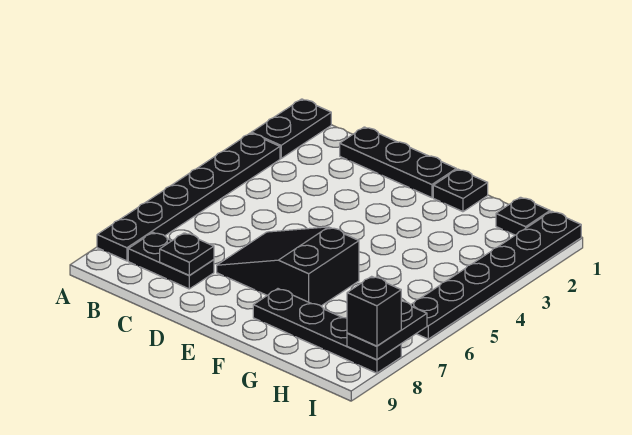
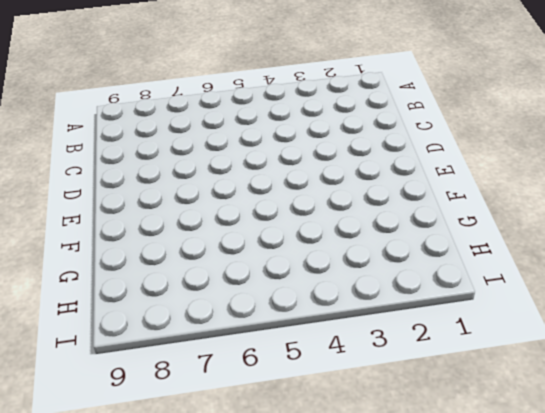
none -> black 1x2 plate [251,99,331,158]
none -> black 1x6 plate [97,133,280,261]
none -> black 1x2 plate [128,233,214,289]

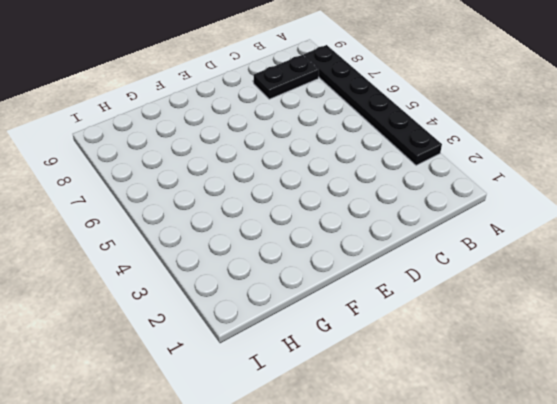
none -> black 1x2 plate [251,99,331,158]
none -> black 1x3 plate [340,127,456,198]
none -> black 2x3 slope [217,227,359,306]

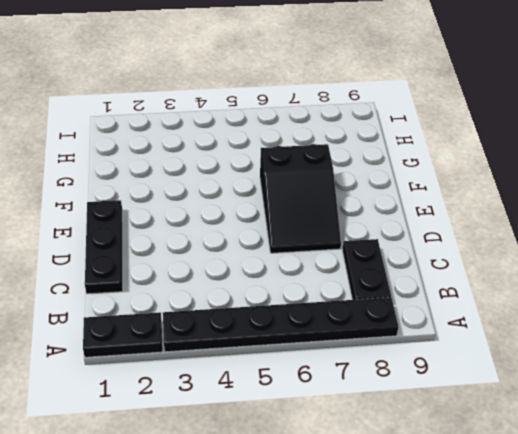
none -> black 1x1 plate [433,169,488,212]
none -> black 1x4 plate [253,289,401,373]
none -> black 1x1 plate [496,197,550,235]

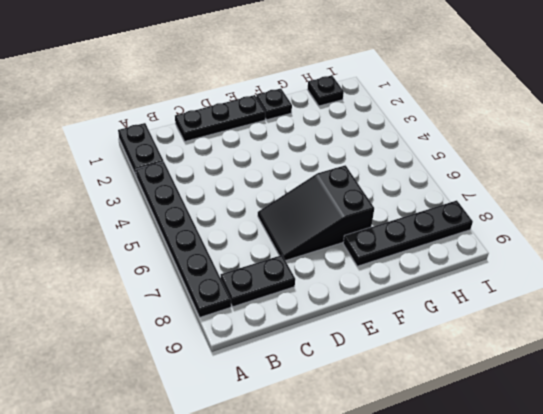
none -> black 1x6 plate [411,211,581,339]
none -> black 1x1 plate [160,233,214,275]
none -> black 1x2 plate [347,301,427,360]

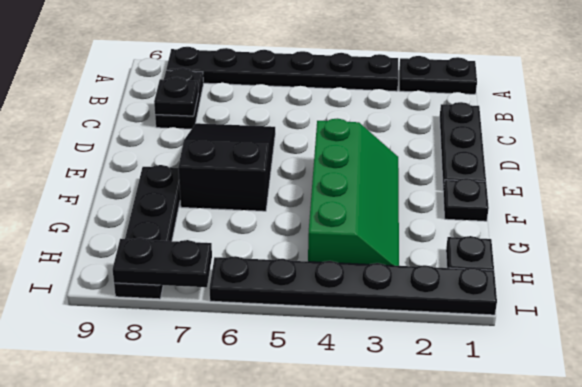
green 2x4 slope [308,118,399,266] -> none
none -> black 1x1 brick [347,276,401,346]

